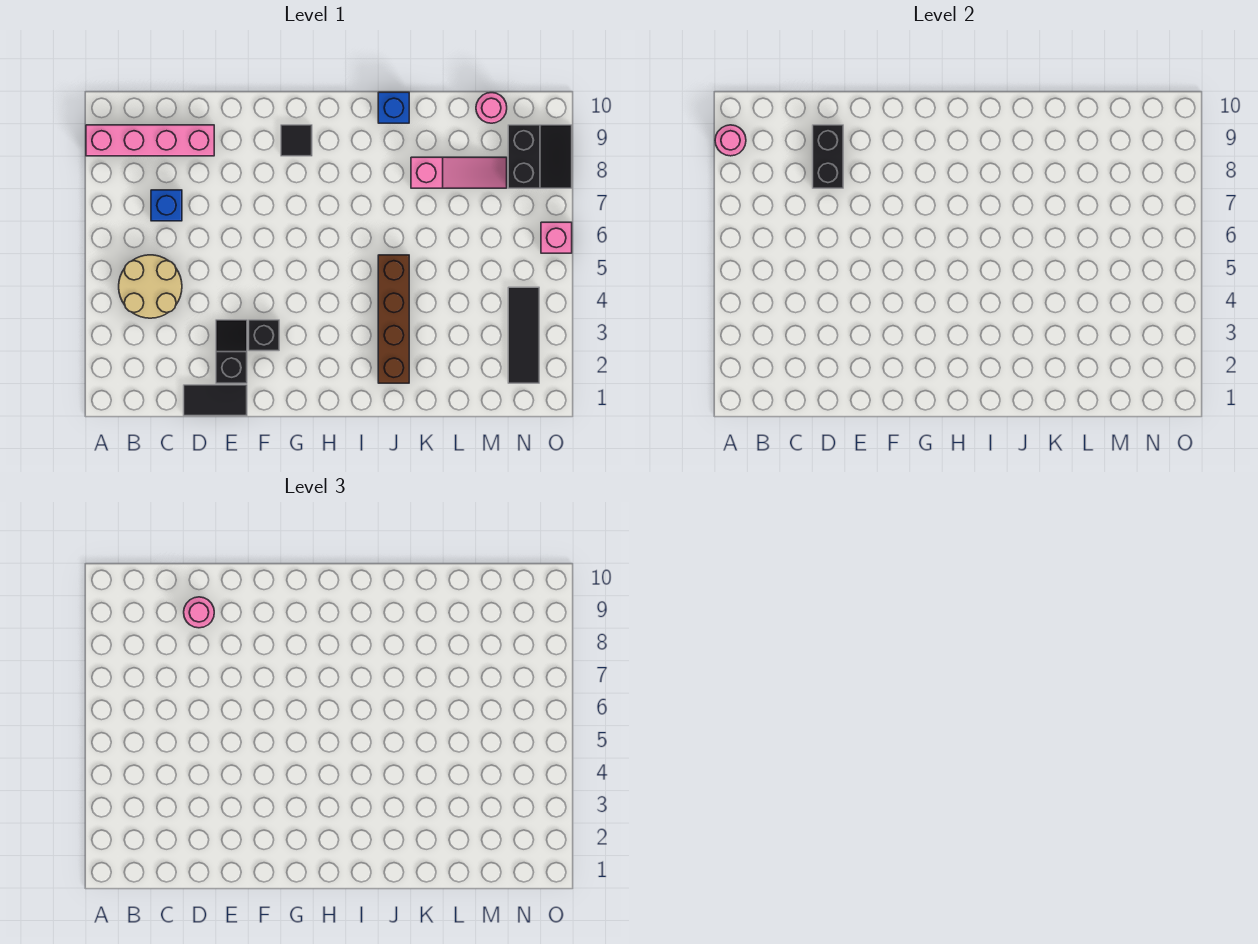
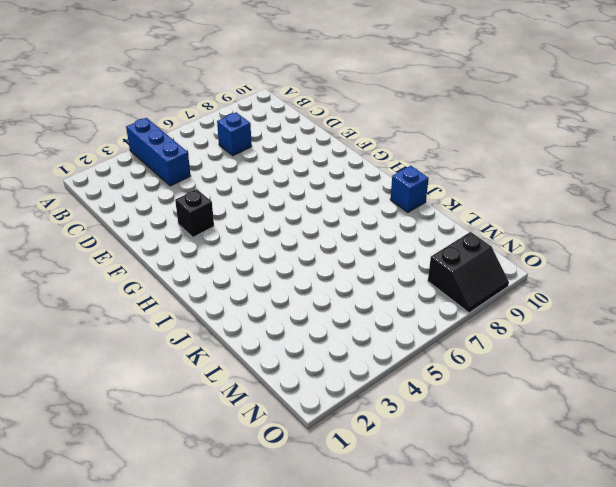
blue 1x3 brick [126,118,191,186] -> tan 2x2 round brick [119,255,182,318]
none -> pink 1x4 brick [86,125,214,156]
none -> black 1x2 tile [184,385,247,416]
none -> black 1x2 slope [216,320,247,383]

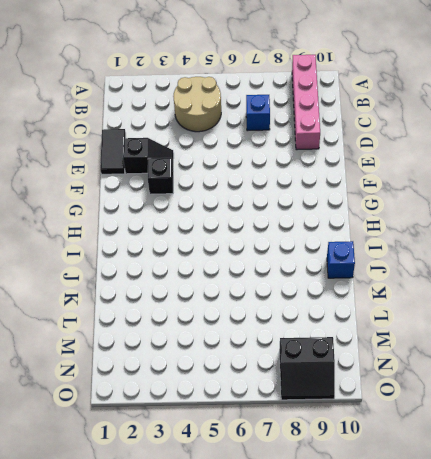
none -> black 1x1 tile [281,125,312,156]
none -> brown 1x4 brick [378,255,409,383]
none -> pink 1x3 slope [411,157,507,188]

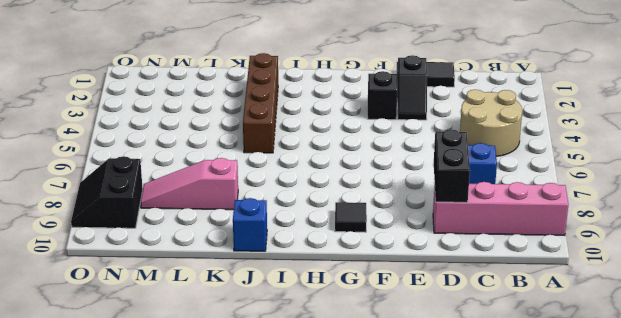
none -> pink 1x1 round brick [476,93,507,123]
none -> black 1x3 tile [508,287,539,383]
none -> pink 1x1 brick [541,222,572,253]

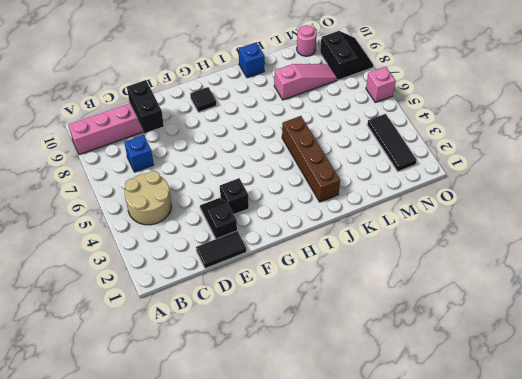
none -> pink 1x1 round brick [715,125,746,156]
none -> pink 1x1 round brick [184,597,214,628]

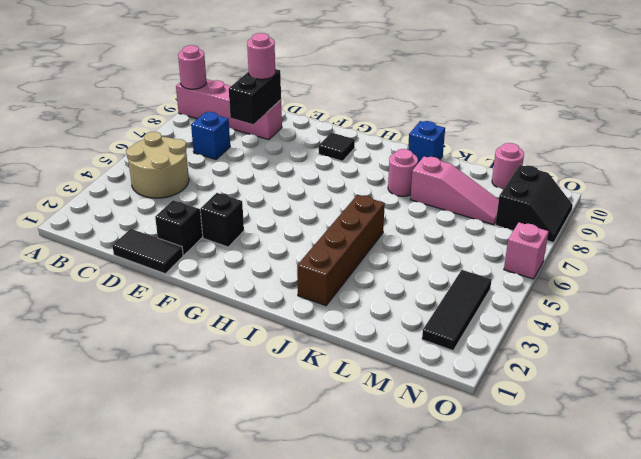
pink 1x1 round brick [388,149,418,196] -> none

